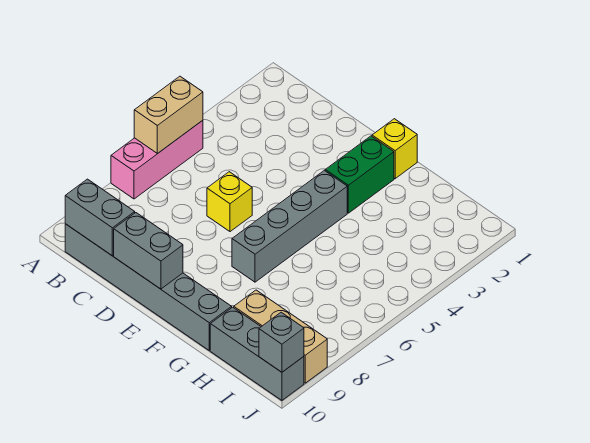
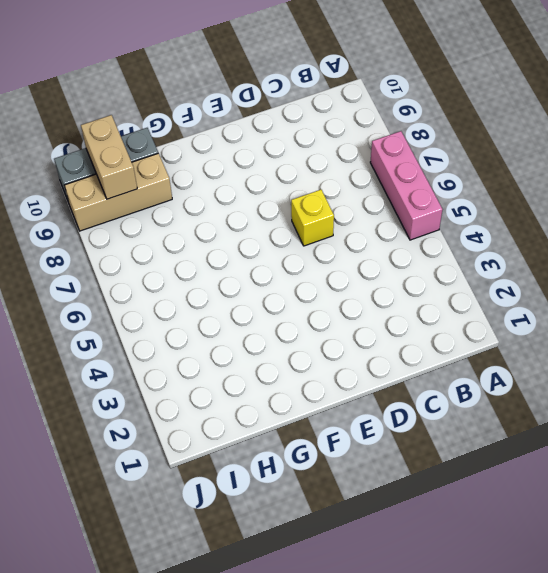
tan 1x2 brick [81,115,137,199] -> tan 1x2 brick moved to [134,76,203,153]
none -> grey 1x6 brick [65,224,232,350]
none -> yellow 1x1 brick [372,119,417,179]
none -> green 1x2 brick [325,136,394,213]

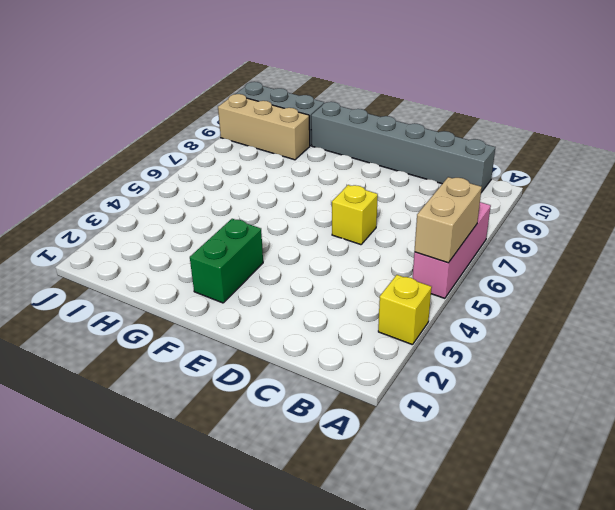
yellow 1x1 brick [378,275,432,345] -> yellow 1x1 brick moved to [372,119,417,179]
none -> grey 1x4 brick [232,170,347,282]
none -> grey 1x2 brick [65,179,135,256]
none -> grey 1x2 brick [114,213,183,289]

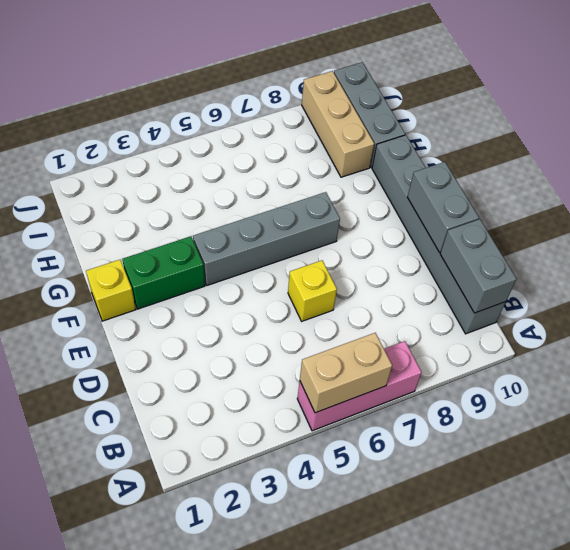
none -> grey 1x1 brick [259,312,304,372]

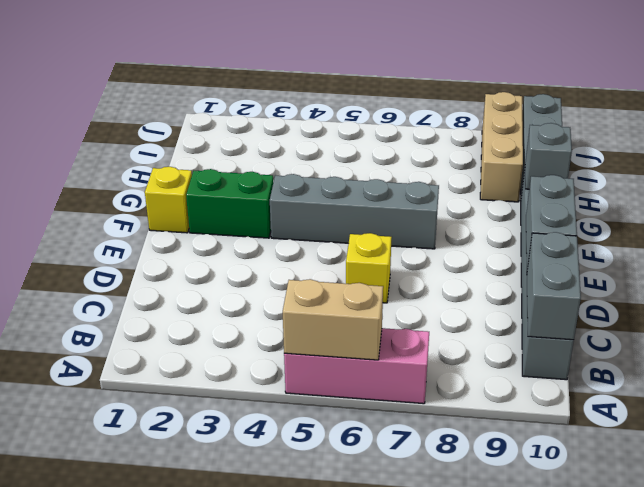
grey 1x1 brick [525,123,572,189] -> grey 1x1 brick moved to [259,312,304,372]

